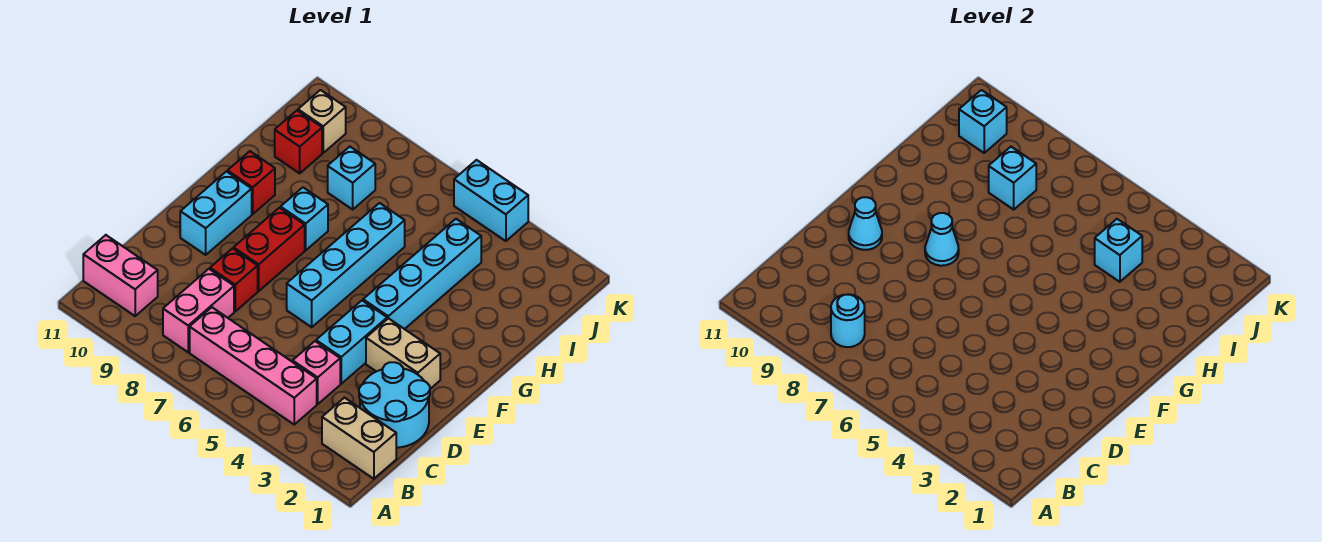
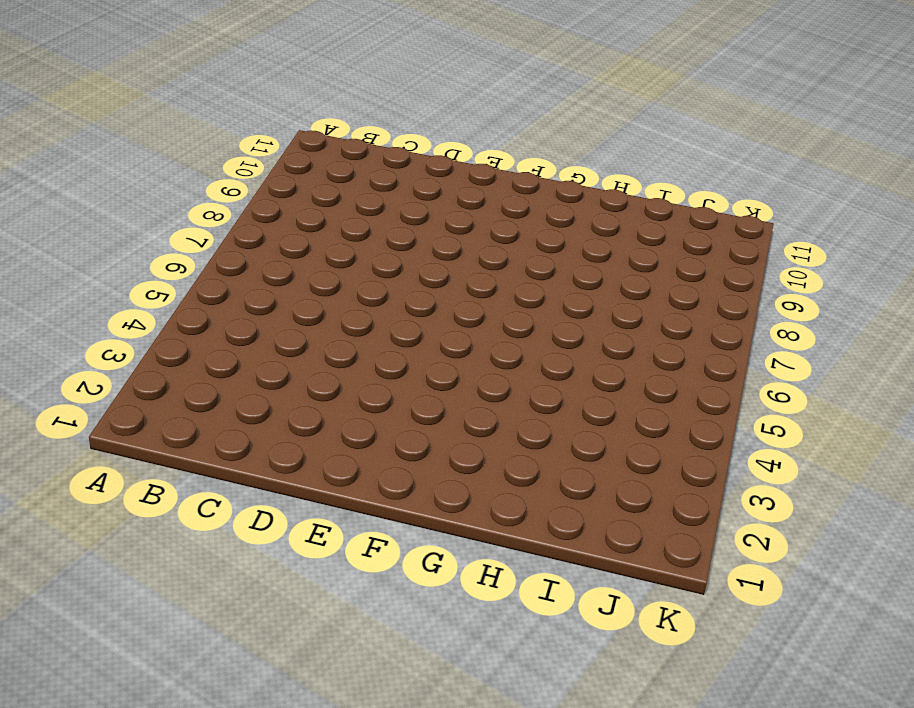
none -> tan 1x2 brick [322,398,396,479]
none -> pink 1x4 brick [190,307,317,424]
none -> pink 1x2 brick [163,269,234,352]

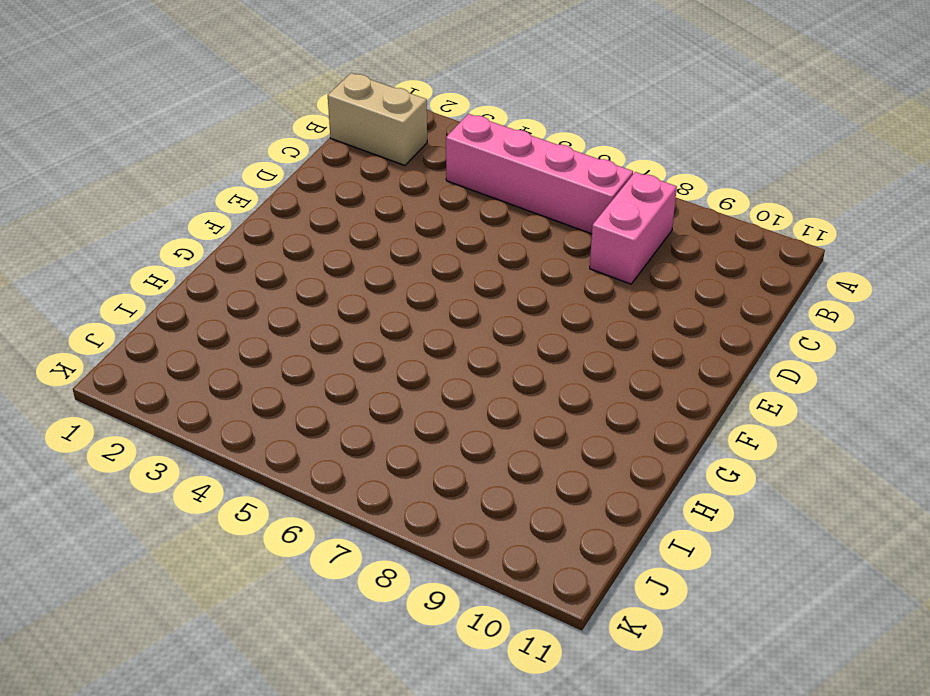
none -> pink 1x2 brick [83,235,158,316]
none -> cyan 2x2 round brick [359,362,430,448]
none -> pink 1x1 brick [293,341,340,404]

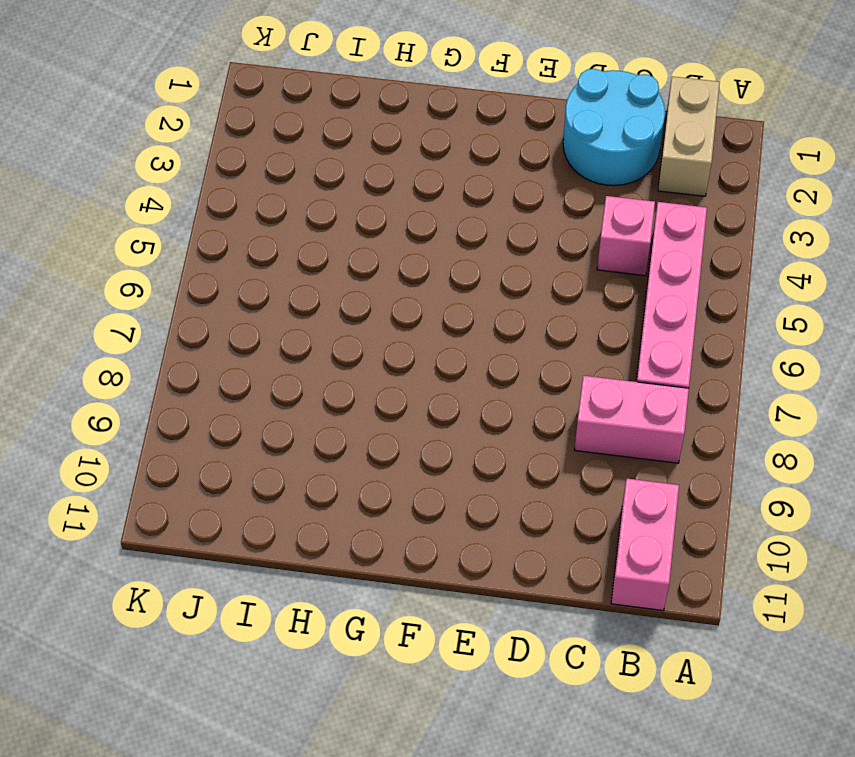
none -> cyan 1x2 brick [316,301,387,384]
none -> red 1x1 brick [210,248,258,311]
none -> tan 1x2 brick [366,318,440,389]

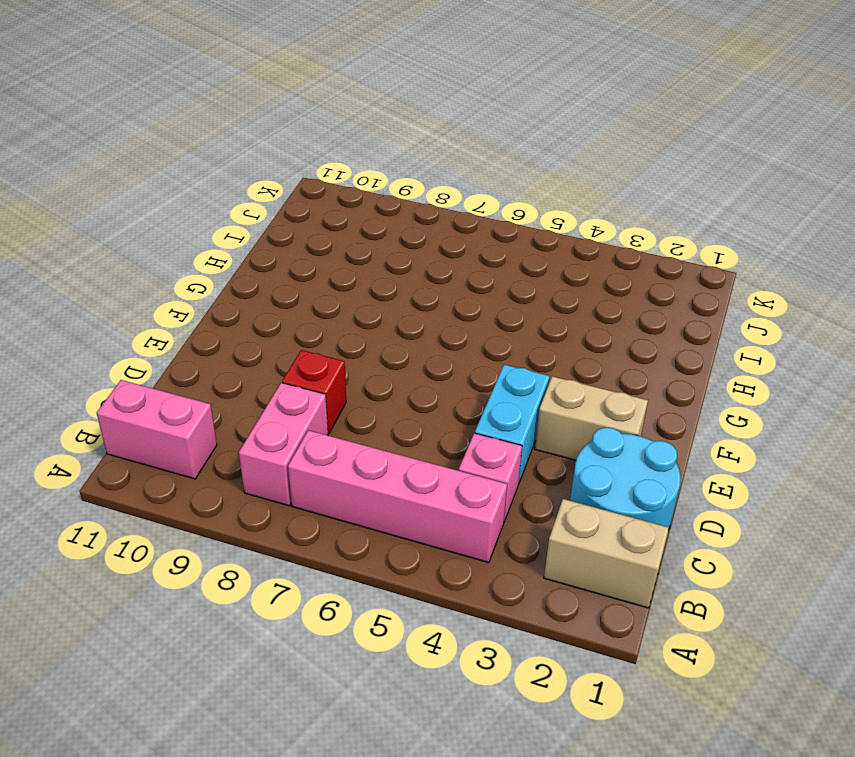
none -> cyan 1x4 brick [287,203,405,327]
none -> red 1x2 brick [234,208,305,291]
none -> cyan 1x2 brick [180,172,252,255]

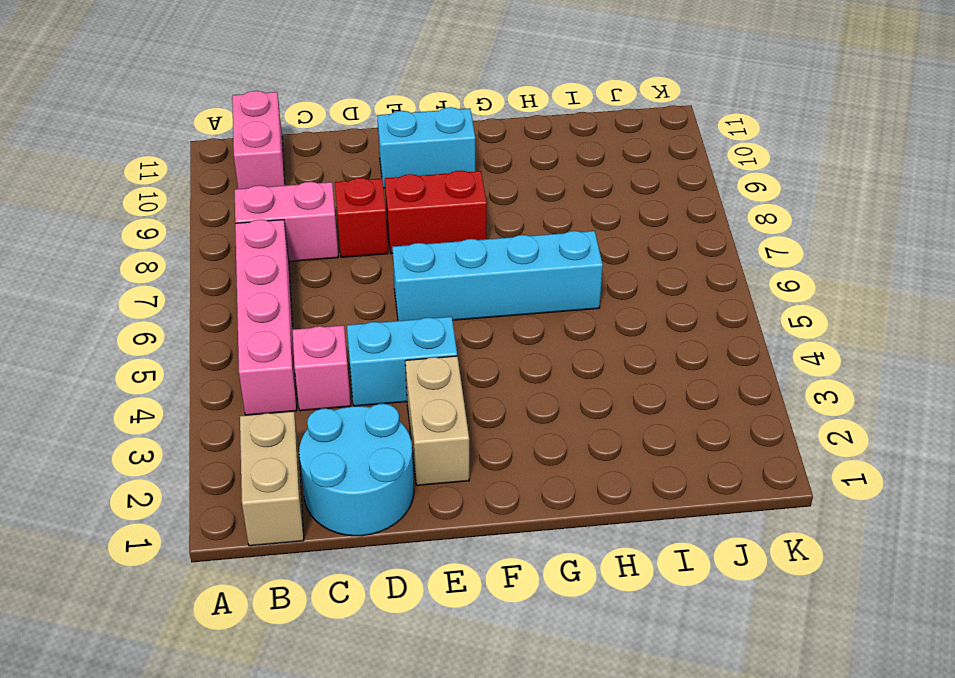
none -> cyan 1x4 brick [363,219,481,329]
none -> cyan 1x1 brick [281,187,328,250]
none -> red 1x1 brick [228,151,275,214]

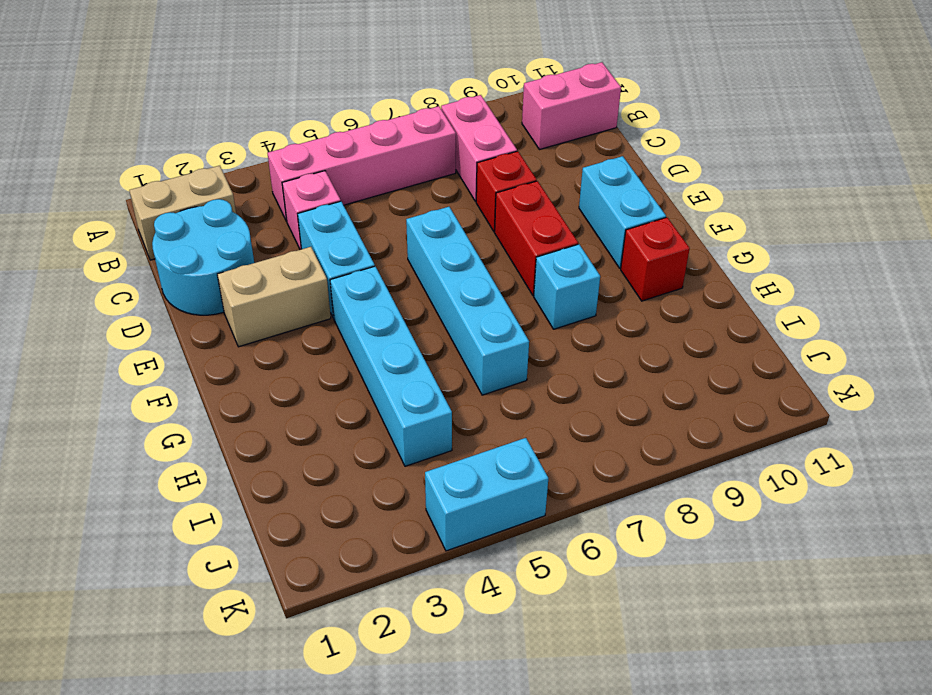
none -> cyan 1x1 brick [328,147,375,209]
none -> red 1x1 brick [275,111,322,173]
none -> tan 1x1 brick [298,90,346,153]

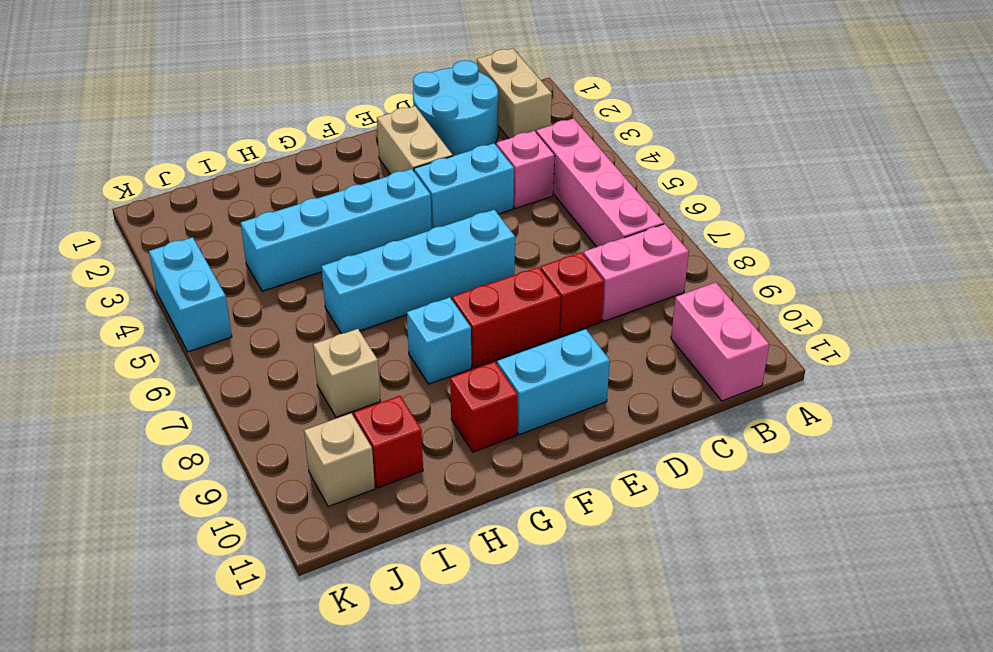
tan 1x1 brick [313,329,380,417] -> cyan 1x1 brick [328,147,375,209]
none -> cyan 1x1 round brick [831,294,865,347]
none -> cyan 1x1 cone [849,197,882,250]
none -> cyan 1x1 cone [925,213,959,266]

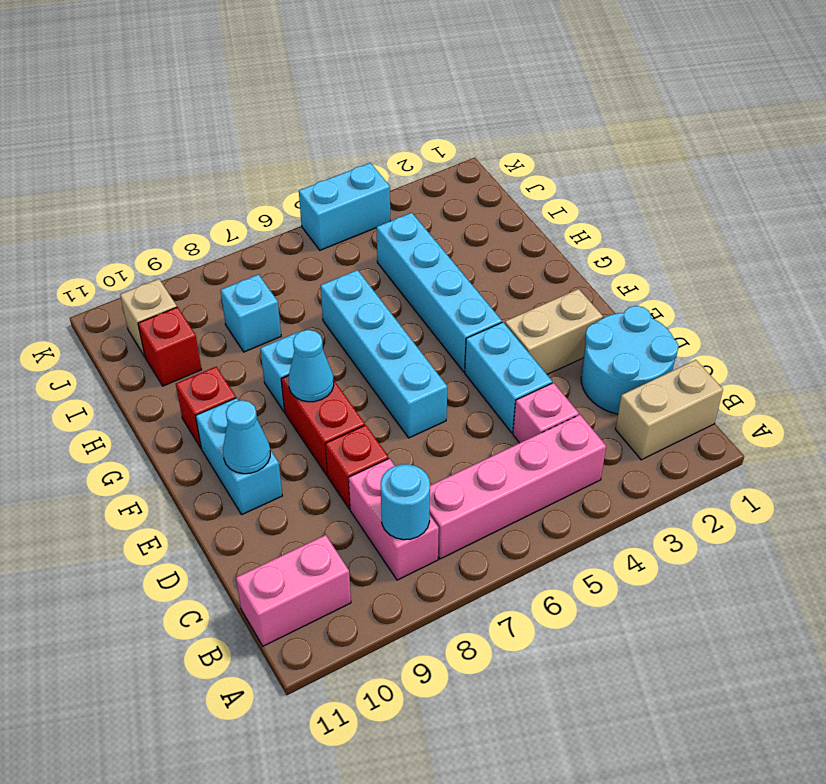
none -> cyan 1x1 brick [1095,219,1142,282]
none -> cyan 1x1 brick [989,147,1036,209]
none -> cyan 1x1 brick [959,90,1007,153]

